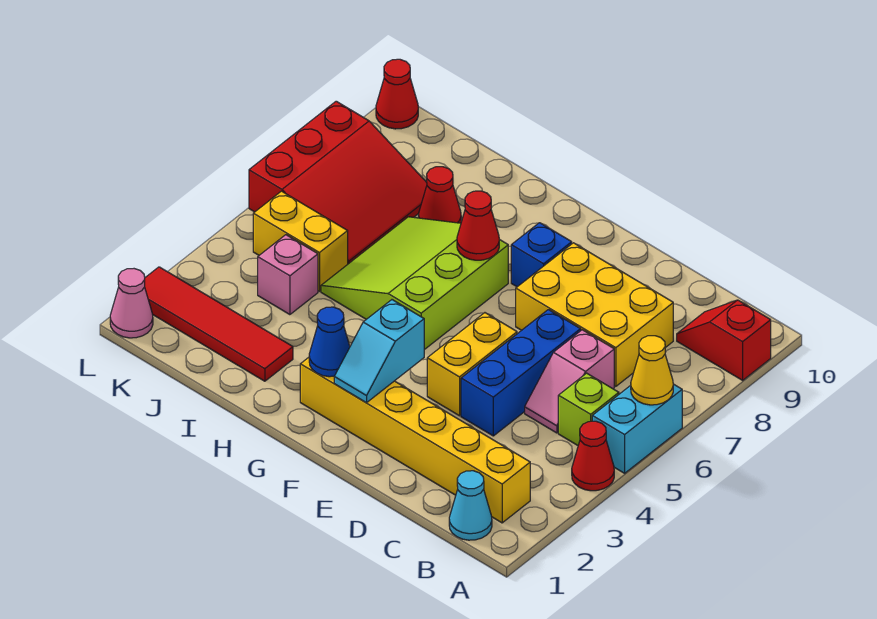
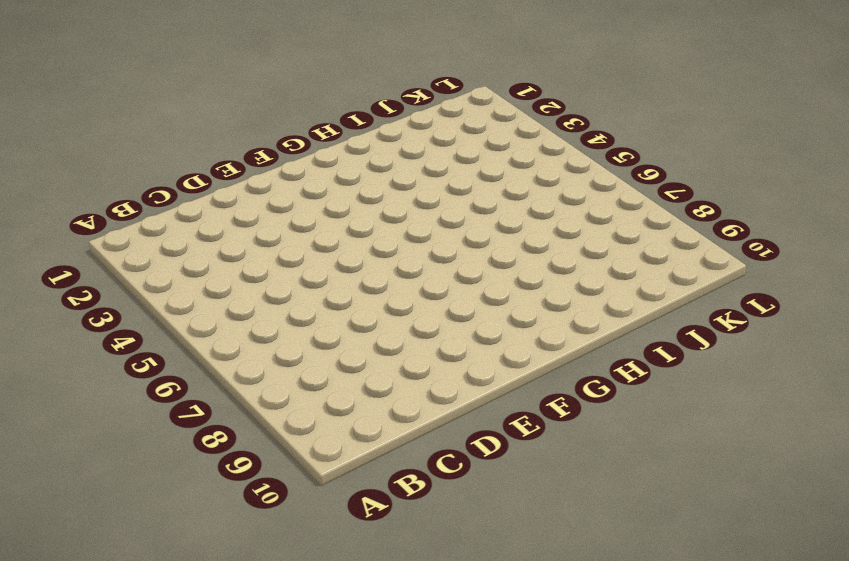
none -> red 1x1 cone [572,421,614,491]
none -> cyan 1x2 brick [592,384,682,473]
none -> red 1x2 slope [677,300,771,380]

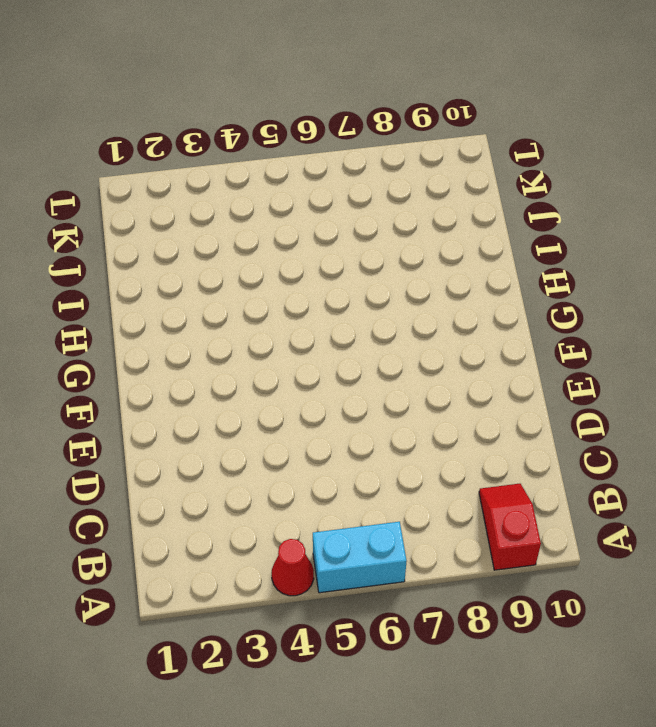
none -> cyan 1x1 cone [449,471,492,540]
none -> yellow 1x6 brick [300,357,530,523]
none -> lime 1x1 brick [558,373,619,445]

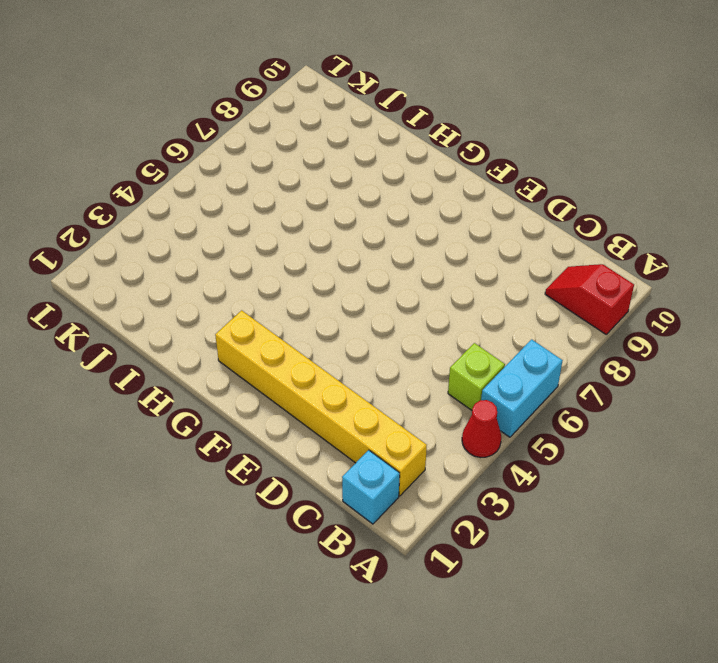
cyan 1x1 brick [342,450,400,524] -> cyan 1x1 cone [449,471,492,540]
none -> pink 1x2 slope [525,330,614,433]
none -> yellow 2x3 brick [516,243,673,386]
none -> blue 1x3 brick [461,310,581,436]

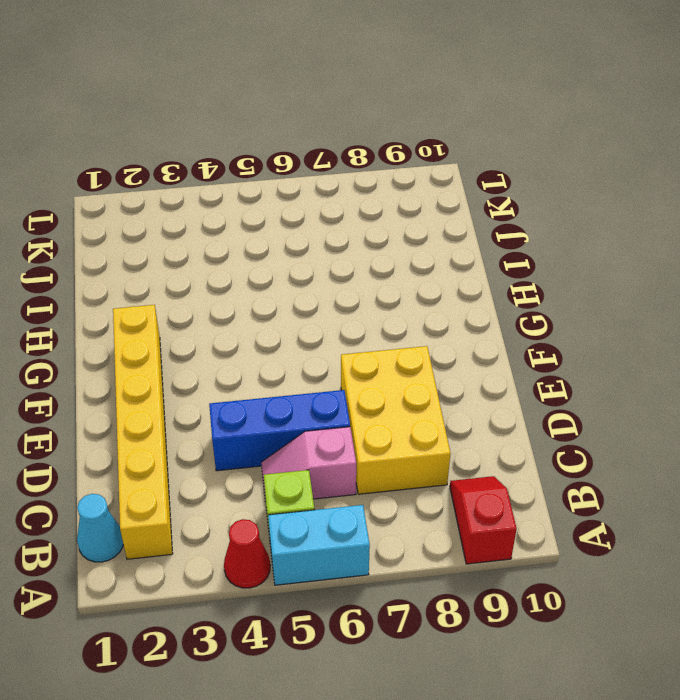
none -> yellow 1x2 brick [427,313,517,416]
none -> blue 1x1 brick [511,223,572,287]
none -> lime 3x3 slope [321,217,508,350]

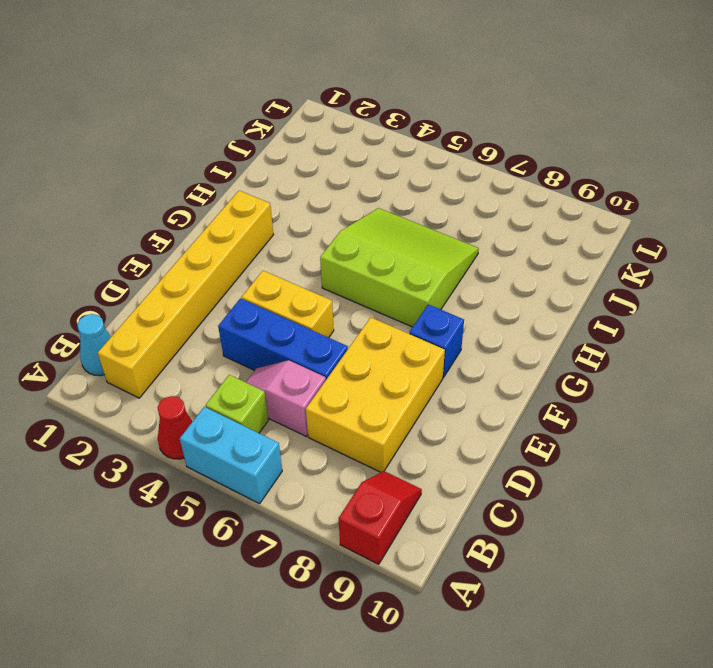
none -> red 1x4 tile [145,267,293,381]
none -> red 1x1 cone [419,167,461,223]
none -> pink 1x1 brick [258,235,318,315]

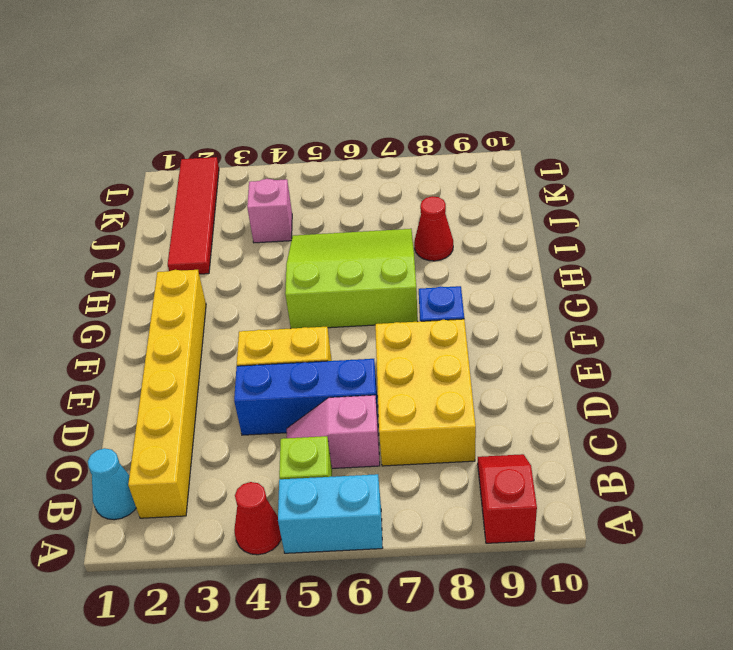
none -> yellow 1x2 brick [253,191,348,291]
none -> red 3x3 slope [249,101,427,264]
none -> pink 1x1 cone [110,269,153,338]

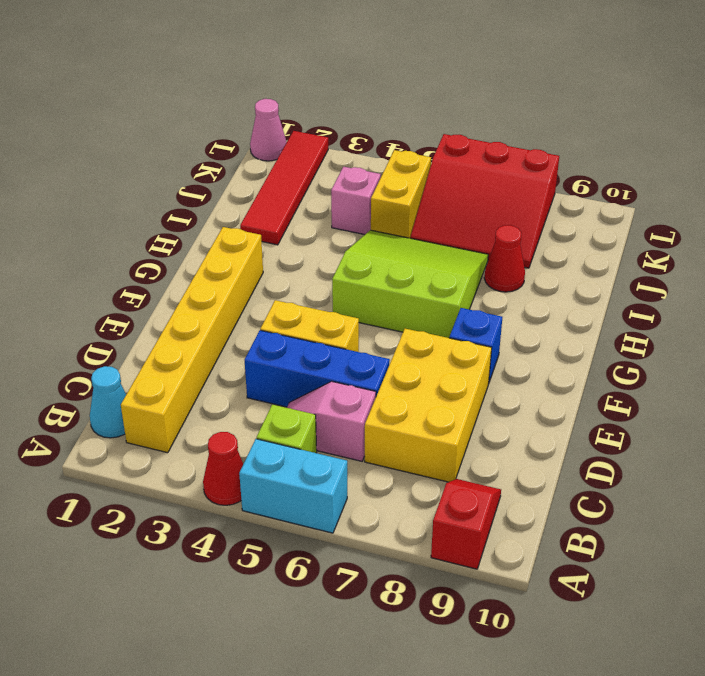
none -> red 1x1 cone [376,59,418,129]
none -> yellow 1x1 cone [631,336,673,405]
none -> cyan 1x2 slope [334,300,424,403]

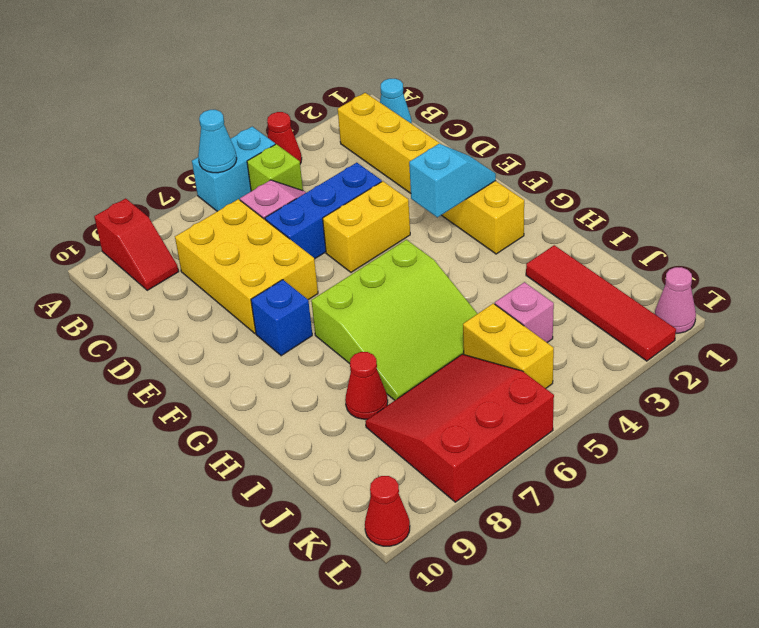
cyan 1x1 cone [198,110,237,173] -> yellow 1x1 cone [631,336,673,405]
none -> blue 1x1 cone [309,307,350,377]
none -> red 1x1 cone [457,191,499,260]

